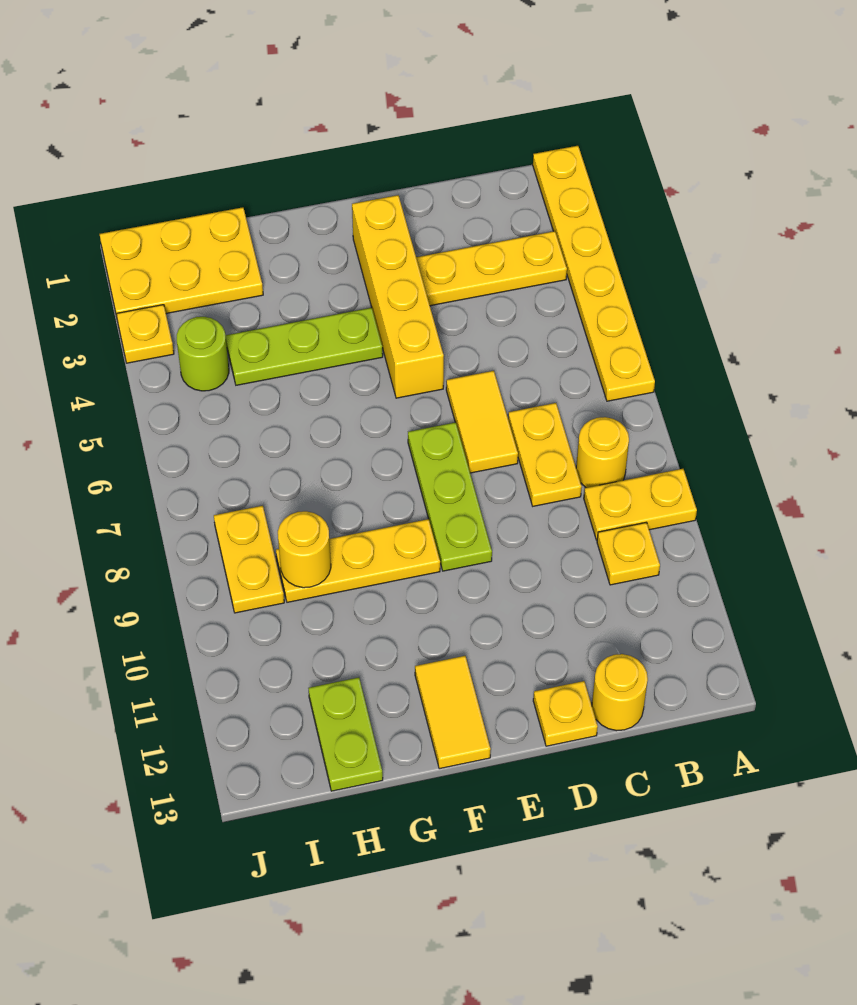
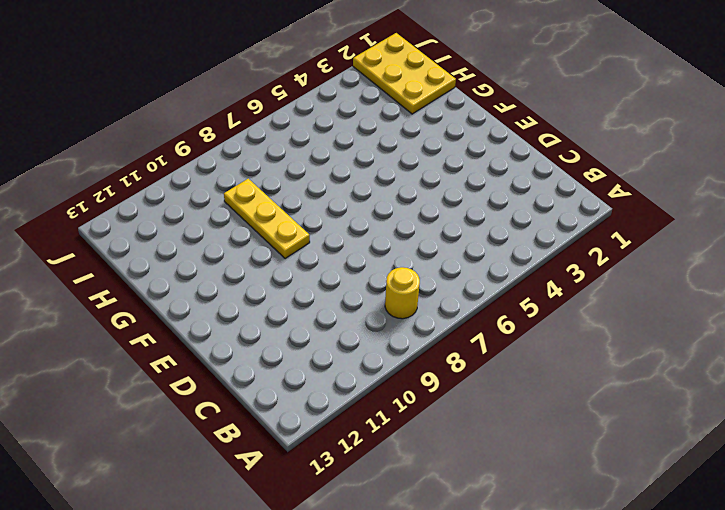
none -> yellow 1x6 plate [533,146,655,401]
none -> yellow 1x2 plate [584,469,697,540]
none -> yellow 1x3 plate [416,231,567,306]

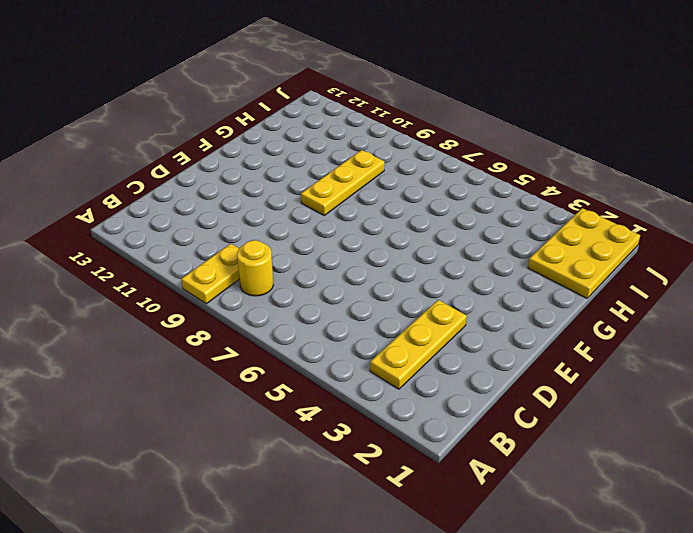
none -> yellow 1x6 plate [533,146,655,401]
none -> yellow 1x1 plate [597,522,660,585]
none -> yellow 1x2 plate [508,403,582,506]

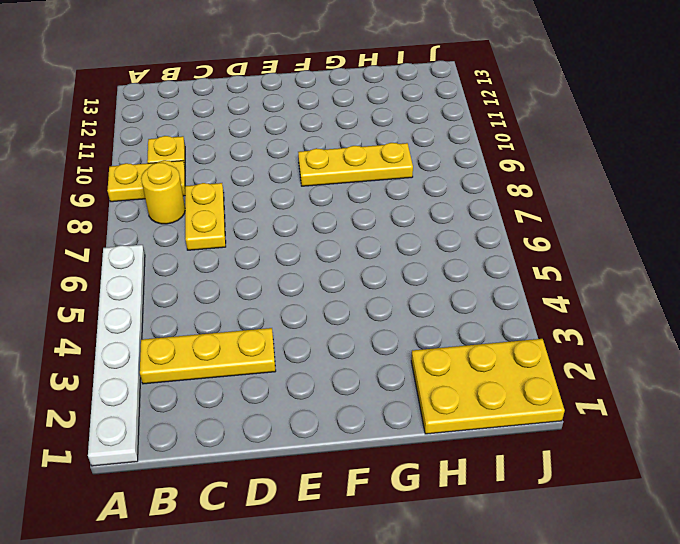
white 1x6 plate [88,245,145,466] -> yellow 1x6 plate [533,146,655,401]
none -> yellow 1x1 round brick [592,654,648,731]
none -> yellow 1x2 tile [446,371,518,473]
none -> yellow 1x1 plate [533,681,598,746]

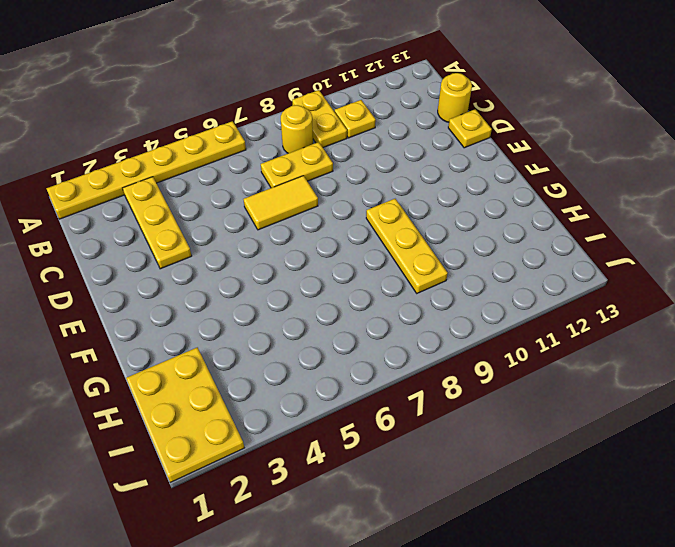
none -> yellow 1x4 brick [352,195,444,398]
none -> lime 1x3 plate [408,422,492,571]
none -> lime 1x3 plate [225,308,383,385]

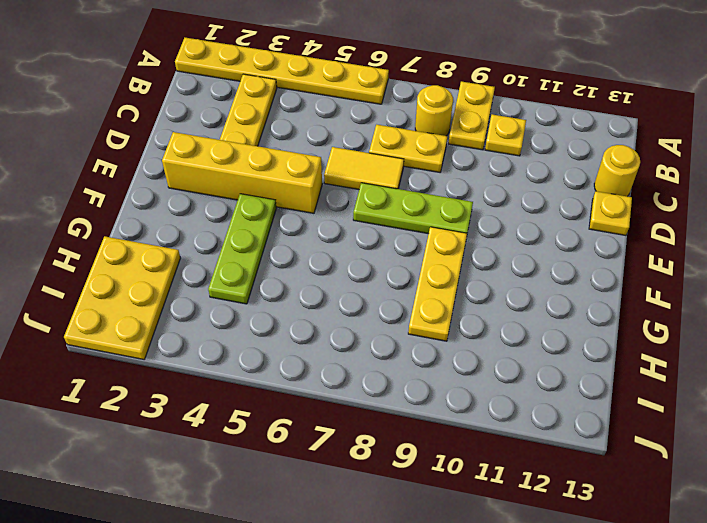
none -> yellow 1x2 tile [415,656,491,769]
none -> lime 1x2 plate [309,677,383,791]
none -> lime 1x1 round brick [177,317,229,391]

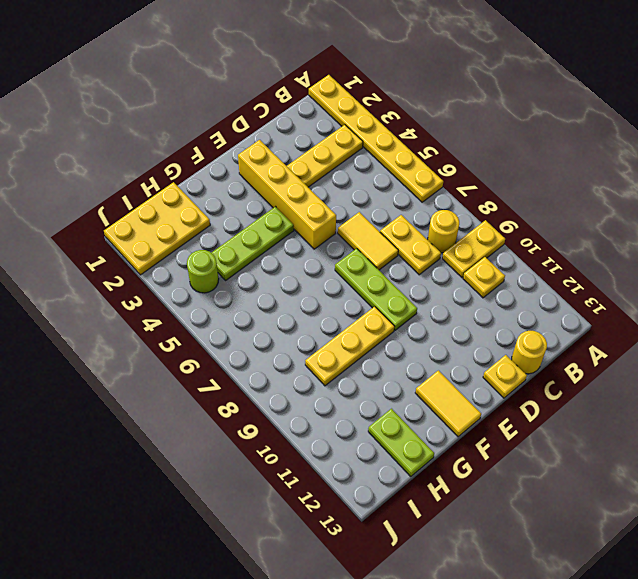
none -> yellow 1x2 plate [214,506,284,613]
none -> yellow 1x1 plate [116,305,174,363]
none -> yellow 1x1 round brick [278,511,331,588]

